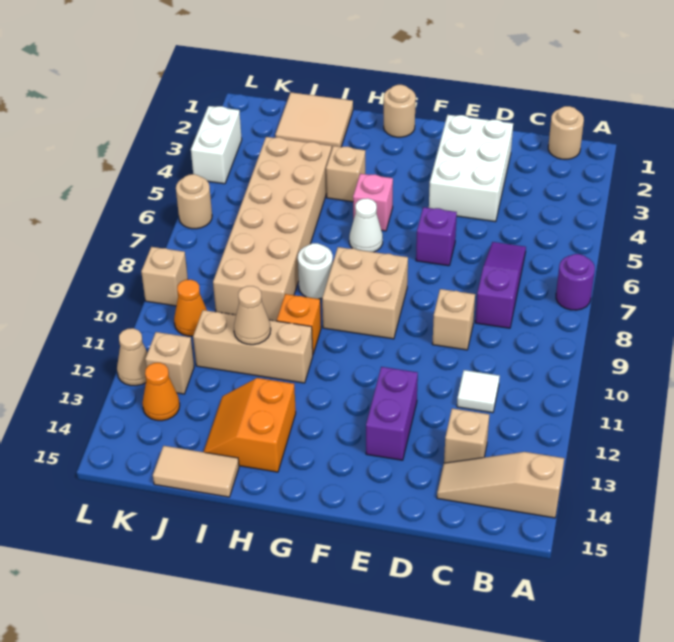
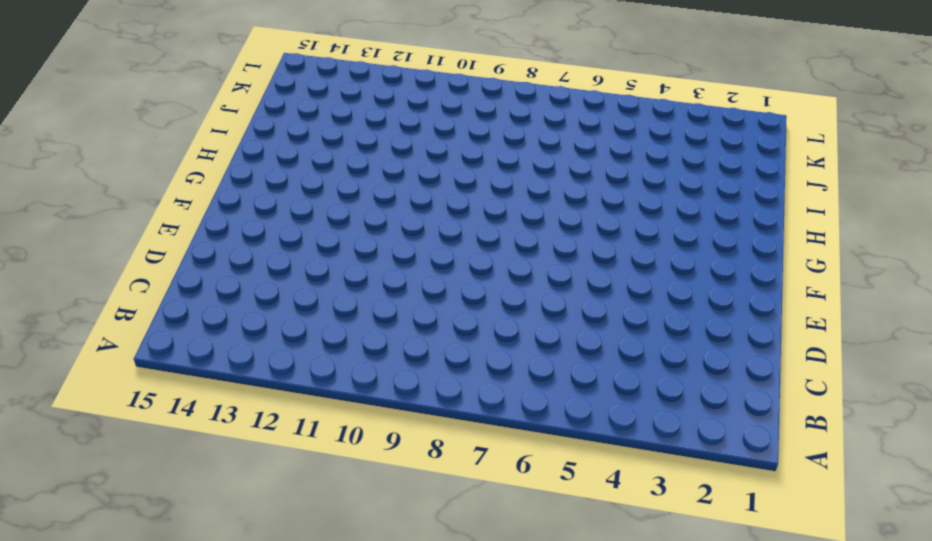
none -> purple 1x1 round brick [556,254,595,310]
none -> tan 1x3 slope [437,452,564,518]
none -> tan 1x1 round brick [548,106,584,159]
none -> purple 1x3 slope [475,242,526,328]

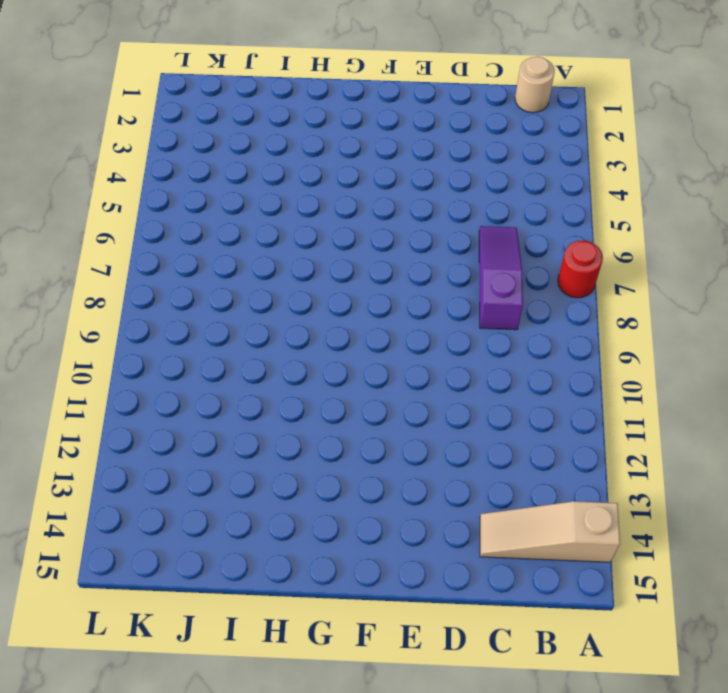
red 1x1 round brick [558,240,603,298] -> purple 1x1 round brick [556,254,595,310]
none -> white 1x1 tile [457,370,500,413]
none -> tan 1x1 brick [444,408,489,463]
none -> white 2x3 brick [429,115,513,222]
none -> tan 1x1 brick [432,289,475,350]

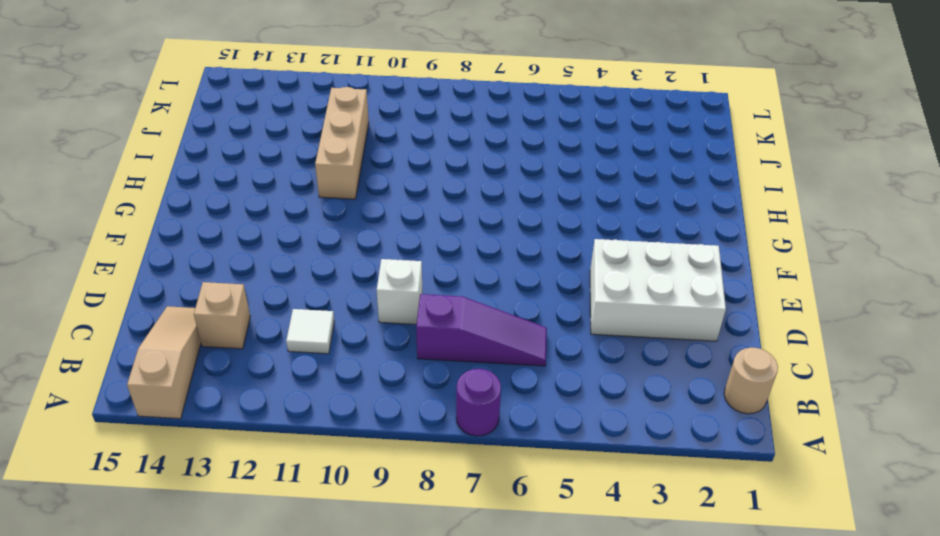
white 1x1 brick [377,259,422,324] -> tan 1x1 brick [432,289,475,350]
none -> purple 1x1 brick [416,207,457,266]
none -> purple 1x2 brick [366,367,418,460]
none -> tan 2x2 brick [322,247,408,339]
none -> tan 1x1 round brick [384,85,416,137]

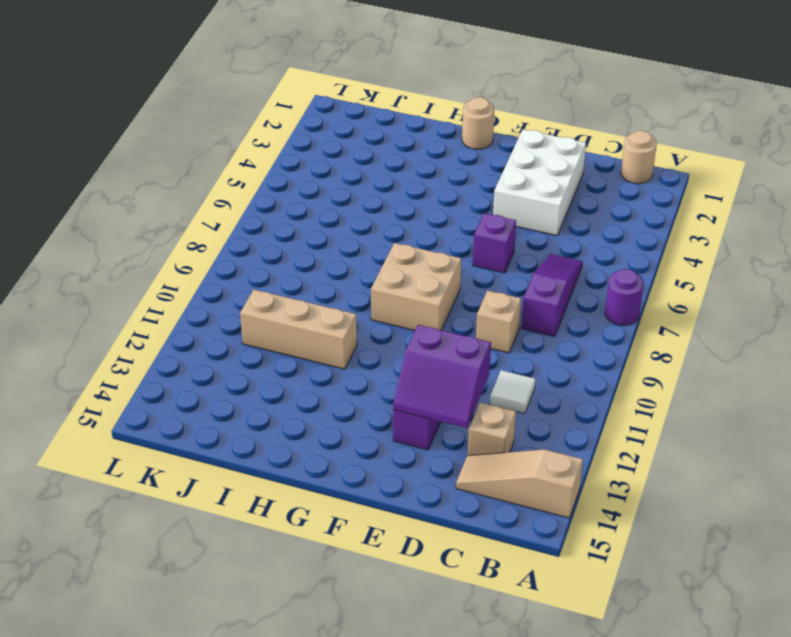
purple 2x2 slope [393,325,491,428] -> none
none -> pink 1x1 brick [353,174,393,231]
none -> white 1x1 cone [349,198,383,252]
none -> tan 1x1 brick [326,146,365,202]
none -> white 1x1 round brick [298,243,333,299]

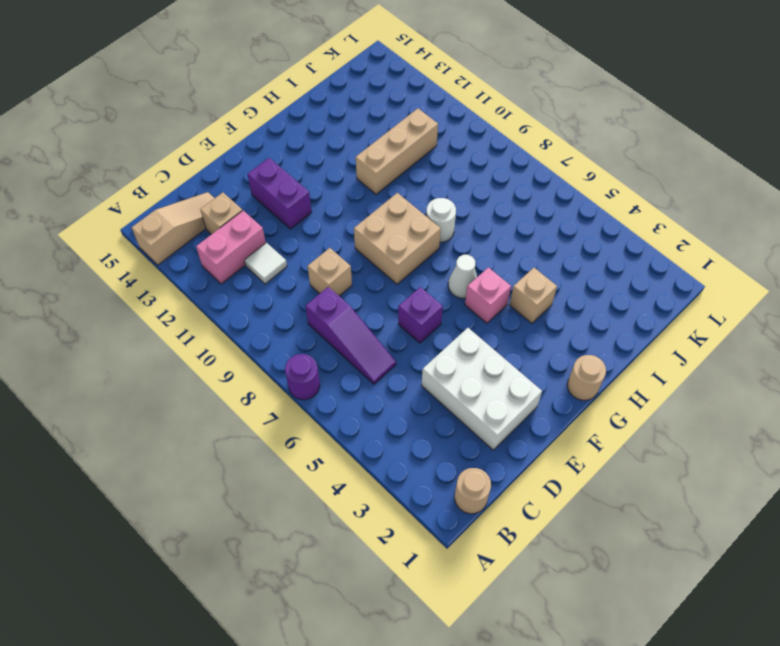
pink 1x2 brick [196,211,266,284] -> none
none -> orange 1x1 brick [277,294,321,354]
none -> orange 2x2 slope [204,378,296,472]
none -> tan 2x2 tile [275,92,353,148]
none -> tan 2x6 brick [213,137,332,321]

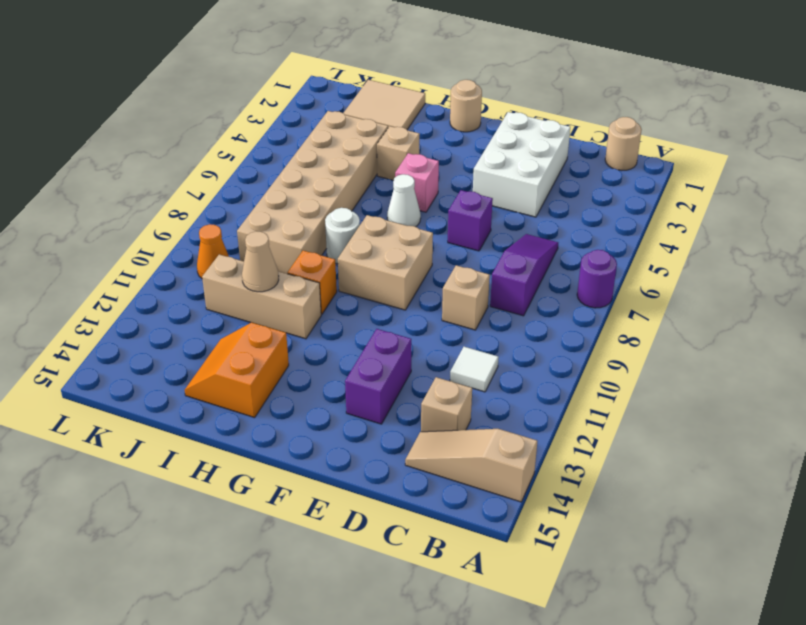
none -> tan 1x2 tile [153,446,239,497]
none -> tan 1x1 brick [145,332,194,394]
none -> orange 1x1 cone [142,363,180,421]
none -> white 1x2 brick [191,106,242,184]

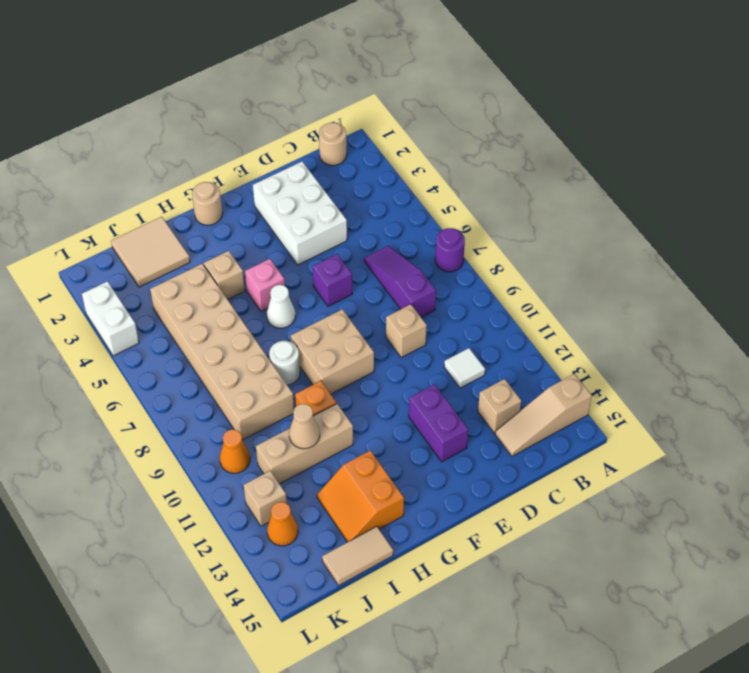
none -> tan 1x1 round brick [176,174,212,229]
none -> tan 1x1 brick [141,247,188,306]
none -> tan 1x1 cone [117,328,148,386]

